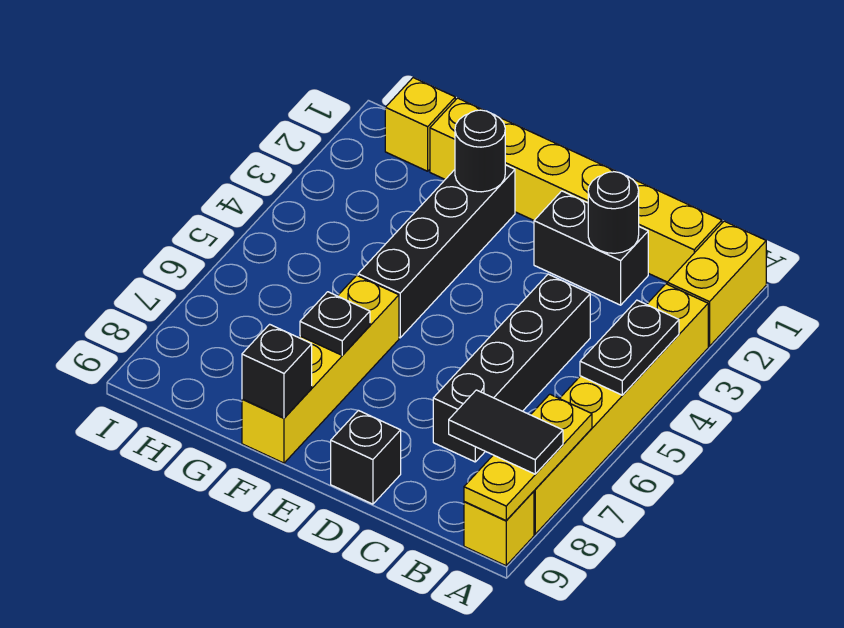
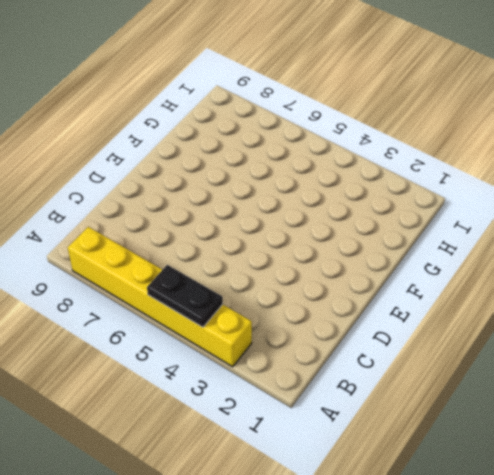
none -> yellow 1x2 brick [667,221,766,346]
none -> yellow 1x1 brick [464,491,534,566]
none -> yellow 1x6 brick [430,98,722,282]

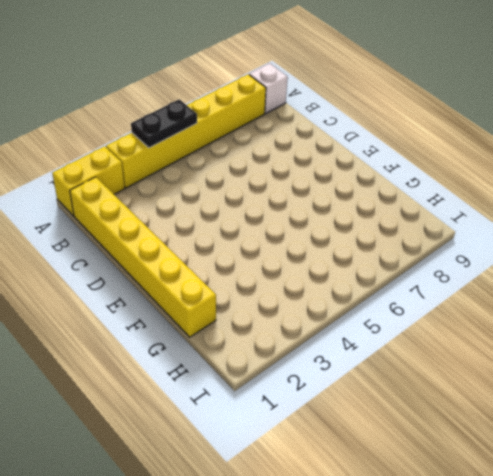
white 1x1 brick [249,63,288,113] -> yellow 1x1 brick [464,491,534,566]
none -> black 1x2 brick [534,191,648,305]
none -> black 1x4 brick [433,274,590,462]
none -> black 1x1 brick [331,411,401,504]

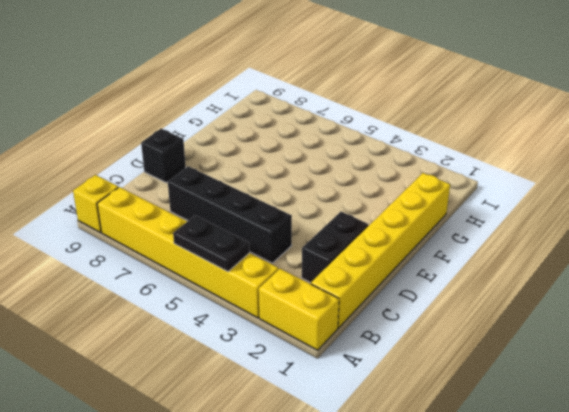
none -> black 1x4 brick [358,165,515,338]
none -> yellow 1x4 brick [242,275,399,463]
none -> yellow 1x1 brick [385,78,455,171]

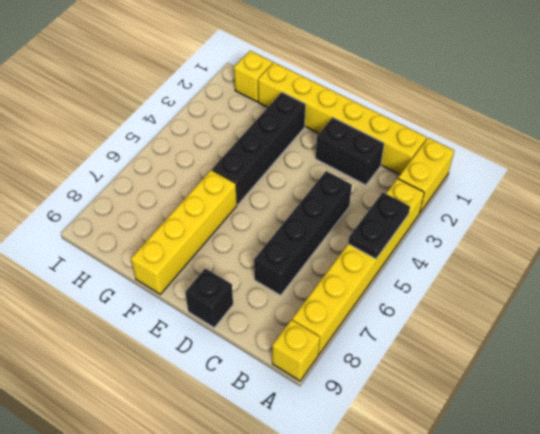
none -> yellow 1x3 plate [464,394,592,520]
none -> black 1x1 round brick [588,172,639,253]
none -> black 1x1 round brick [455,110,505,192]

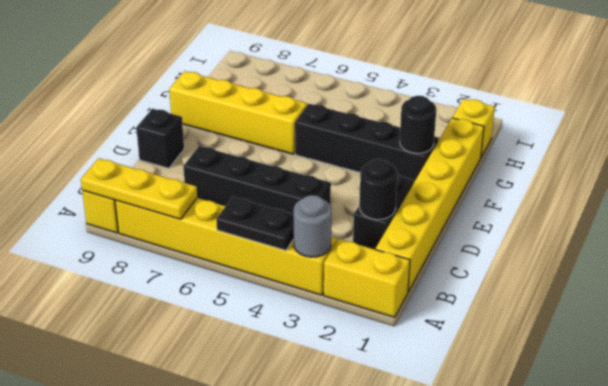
grey 1x1 round brick [294,195,332,257] -> none
none -> black 1x1 plate [300,292,370,355]
none -> black 1x1 brick [242,324,312,418]
none -> black 1x2 tile [449,390,563,474]

